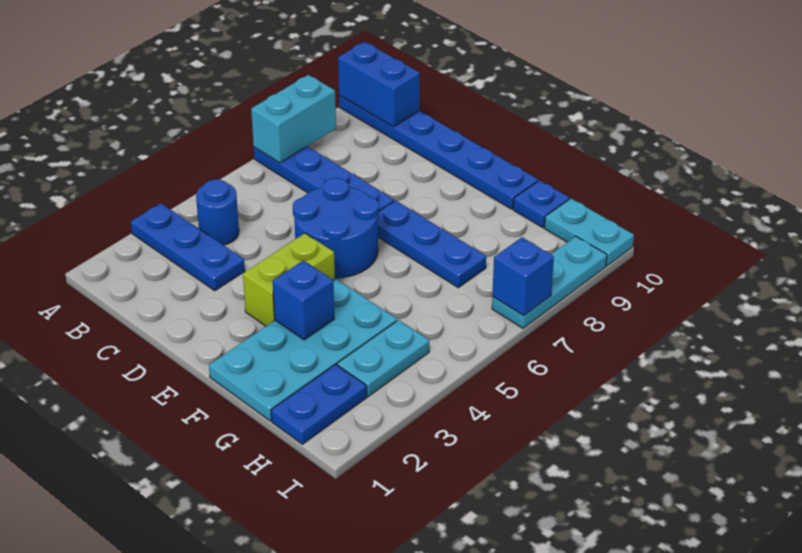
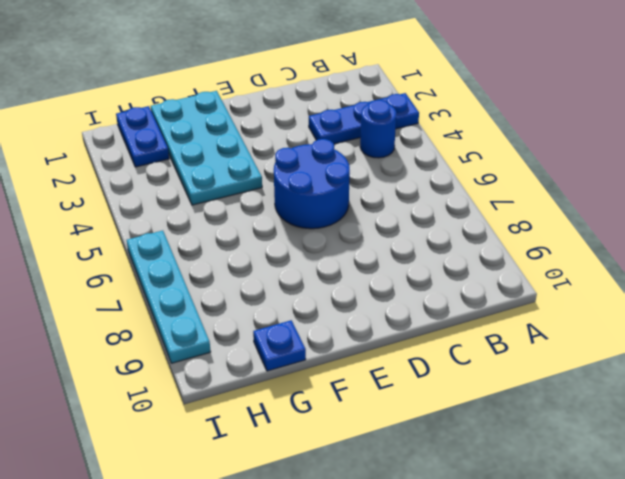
cyan 1x4 plate [127,231,211,363] -> cyan 1x3 plate [492,236,607,328]
none -> blue 1x4 plate [254,146,394,211]
none -> blue 1x6 plate [339,95,538,209]
none -> lime 1x2 brick [243,233,335,326]

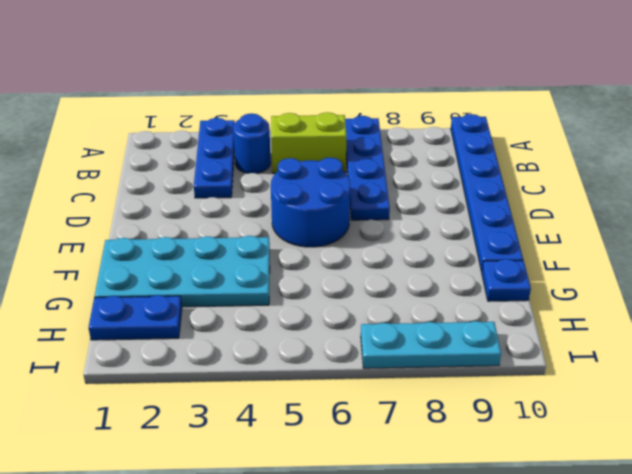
lime 1x2 brick [271,112,347,173] -> lime 1x2 brick moved to [243,233,335,326]
none -> blue 1x3 plate [378,201,486,288]
none -> cyan 1x2 plate [337,320,429,397]
none -> cyan 1x2 plate [544,199,634,266]

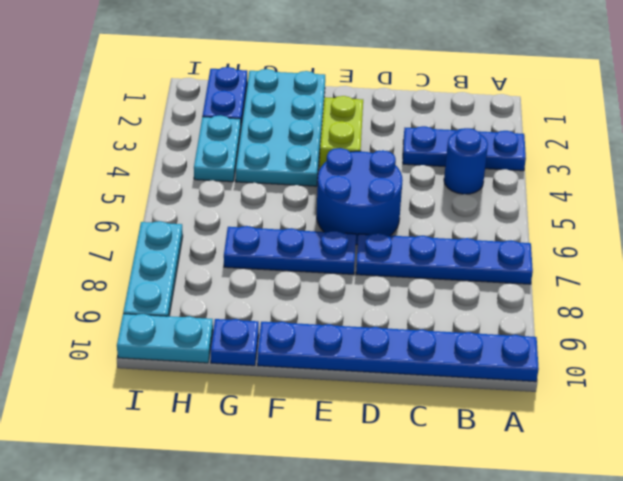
none -> cyan 1x2 brick [251,75,336,163]
none -> blue 1x2 brick [338,42,420,127]
none -> blue 1x1 brick [273,261,334,340]

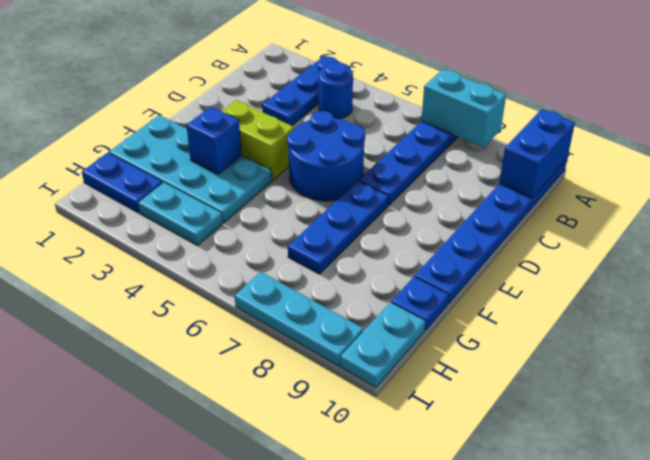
none -> blue 1x1 brick [492,237,554,316]

